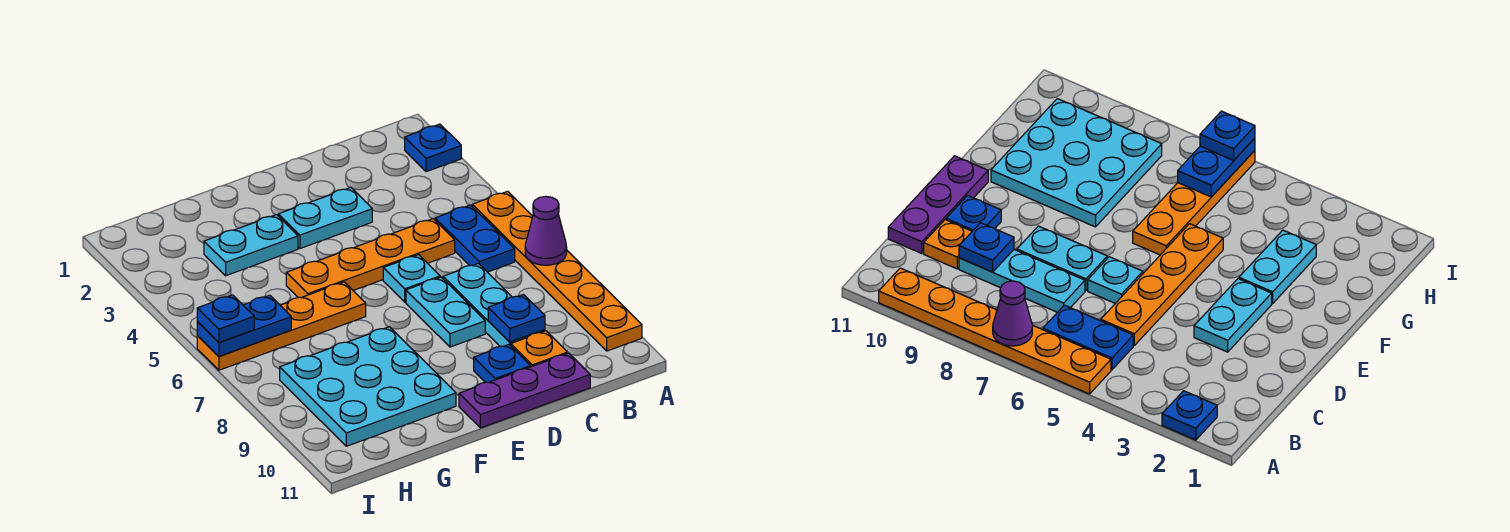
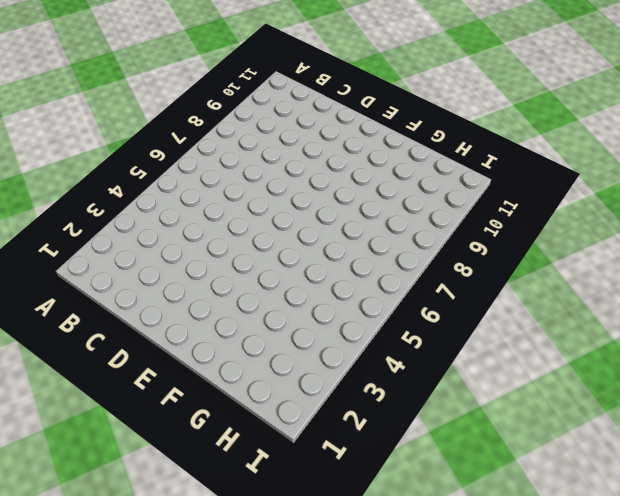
none -> blue 1x1 plate [405,124,461,172]
none -> orange 1x6 plate [472,191,642,351]
none -> blue 1x2 plate [435,205,515,272]

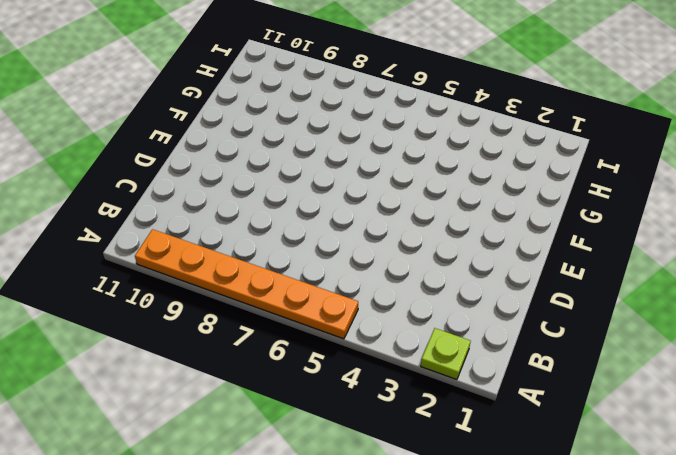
lime 1x1 plate [421,328,471,380] -> blue 1x1 plate [405,124,461,172]
none -> blue 1x2 plate [435,205,515,272]
none -> orange 1x4 plate [286,219,455,298]
none -> cyan 1x3 plate [443,264,545,346]

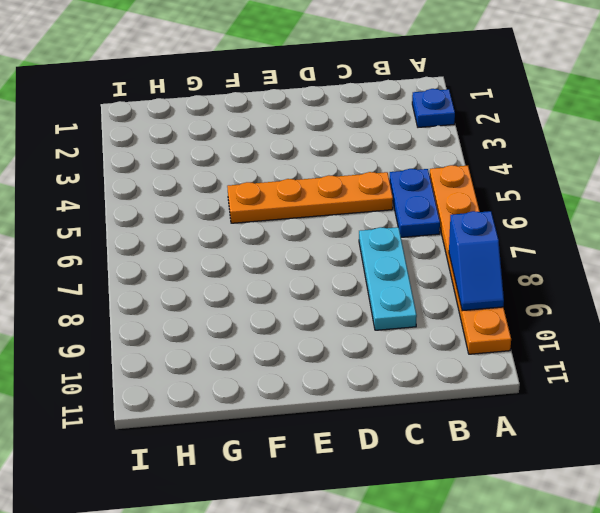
blue 1x2 slope [449,211,504,311] -> none
none -> orange 1x1 plate [511,331,568,367]
none -> purple 1x3 plate [459,353,590,428]
none -> cyan 1x2 plate [278,187,372,248]

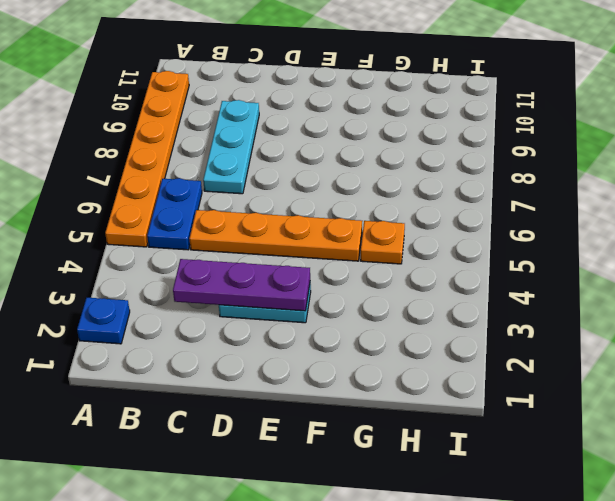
purple 1x3 plate [173,259,310,311] -> purple 1x3 plate moved to [459,353,590,428]
orange 1x1 plate [361,221,405,264] -> orange 1x1 plate moved to [511,331,568,367]
none -> cyan 1x1 plate [383,255,440,302]
none -> cyan 1x2 plate [406,277,485,347]
none -> blue 1x1 plate [474,344,531,383]

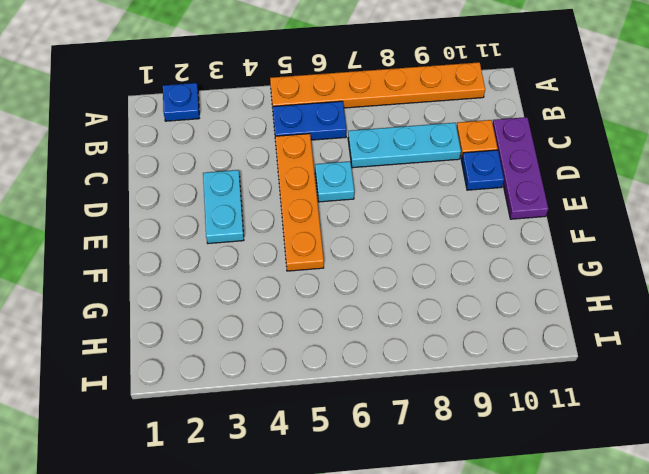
none -> cyan 1x2 plate [406,277,485,347]
none -> cyan 1x2 plate [204,215,298,276]
none -> orange 1x4 plate [197,282,366,370]

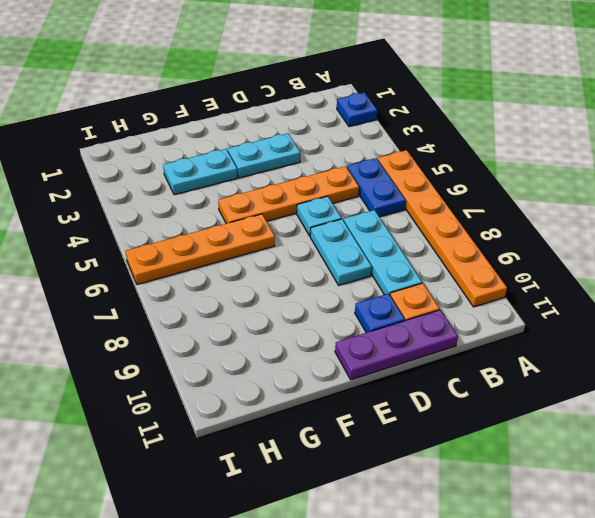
none -> cyan 3x3 plate [280,327,456,446]
none -> purple 1x1 cone [525,196,567,265]
none -> blue 1x1 plate [488,295,545,342]

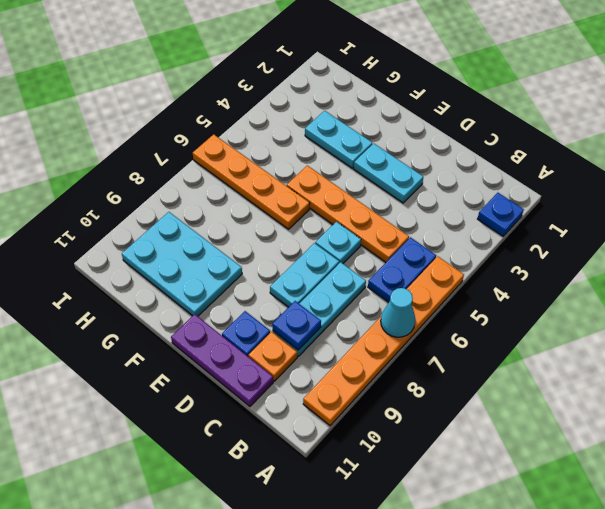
cyan 1x1 cone [381,288,415,337] -> purple 1x1 cone [525,196,567,265]
cyan 2x3 plate [122,212,242,316] -> cyan 3x3 plate [280,327,456,446]
none -> blue 1x2 plate [197,295,291,356]
none -> blue 1x1 plate [197,295,254,343]

